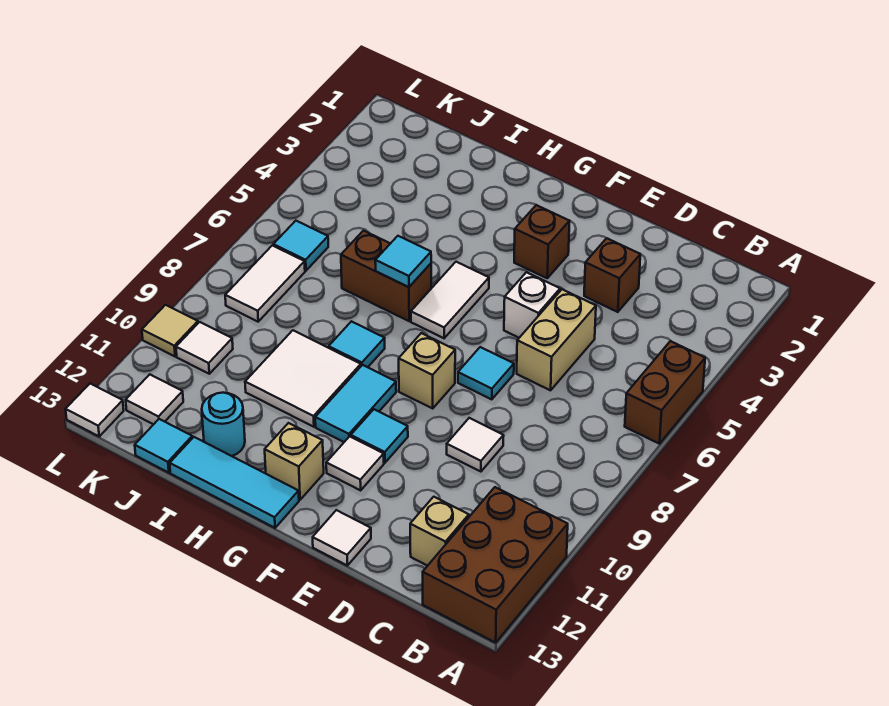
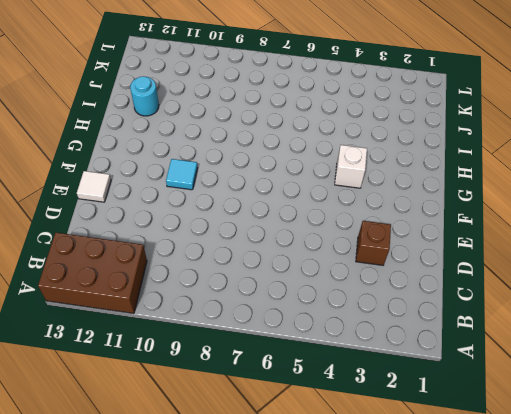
white 1x1 brick [335,145,367,188] -> white 1x1 brick moved to [504,272,560,338]
none -> brown 1x2 brick [625,341,705,444]
none -> tan 1x1 brick [410,497,469,566]
none -> tan 1x2 brick [517,289,596,390]

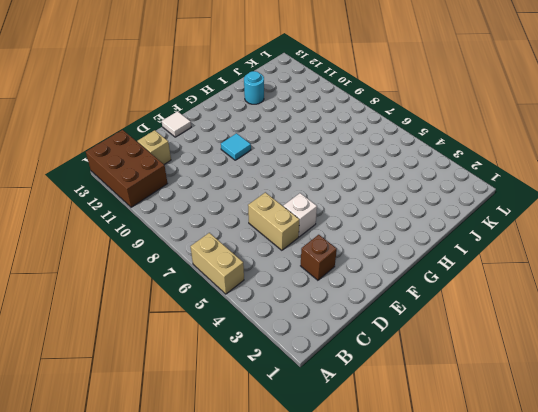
tan 1x2 brick [191,233,244,294] -> brown 1x2 brick [625,341,705,444]
none -> white 1x1 tile [447,418,504,472]
none -> cyan 1x1 tile [458,347,514,399]
none -> brown 1x1 brick [514,205,570,278]

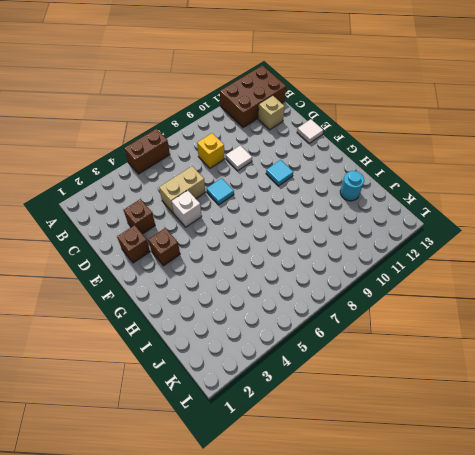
yellow 1x1 brick [197,133,225,168] -> none
brown 1x1 brick [117,225,150,263] -> none
none -> tan 1x1 brick [399,333,455,408]
none -> white 1x1 tile [326,436,384,490]
none -> white 1x2 tile [411,262,489,338]

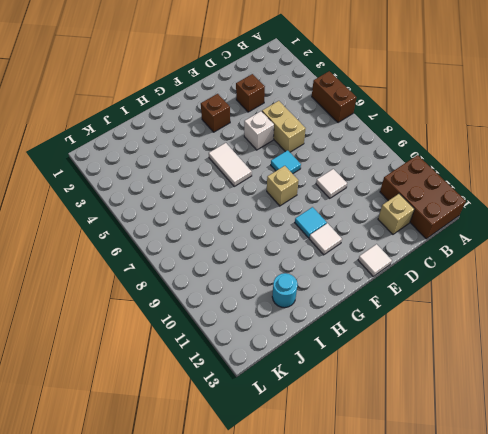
none -> cyan 1x2 tile [315,365,396,442]
none -> tan 1x1 brick [265,423,324,500]
none -> cyan 1x3 tile [170,437,299,528]

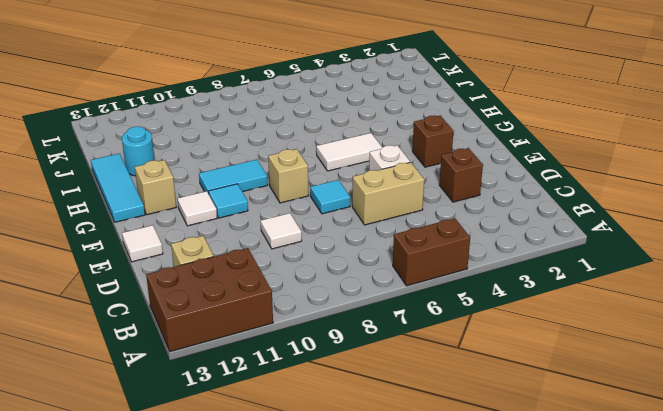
none -> brown 1x2 brick [341,231,431,321]
none -> cyan 1x1 tile [329,321,385,367]
none -> white 2x2 tile [245,330,361,427]

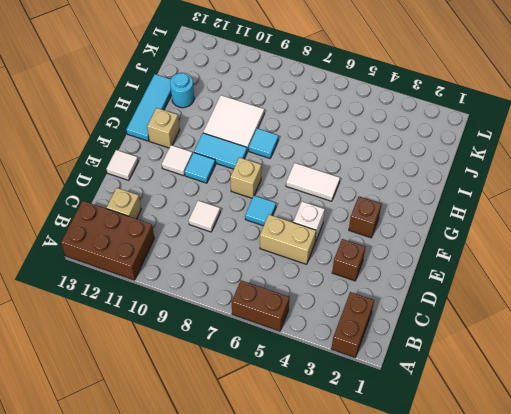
brown 1x2 brick [331,292,374,357] -> brown 1x2 brick moved to [341,231,431,321]
none -> cyan 1x1 tile [135,419,192,473]
none -> cyan 1x1 tile [273,221,328,271]
none -> white 1x2 tile [225,245,305,322]

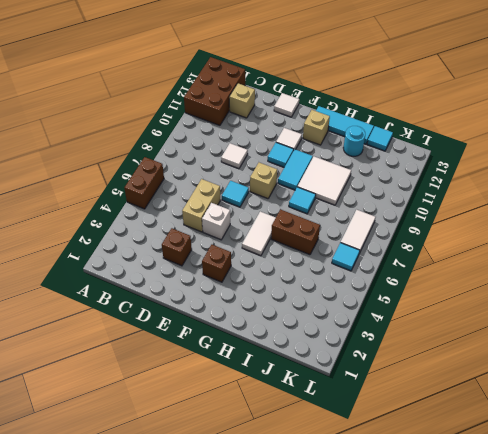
none -> white 1x1 tile [176,322,233,374]
none -> white 1x1 tile [126,375,183,424]
none -> tan 1x1 tile [142,305,198,356]

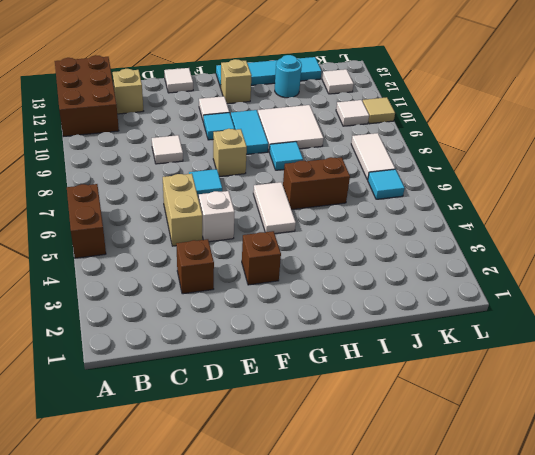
none -> white 1x1 tile [66,384,124,436]
none -> cyan 1x1 tile [375,236,431,287]

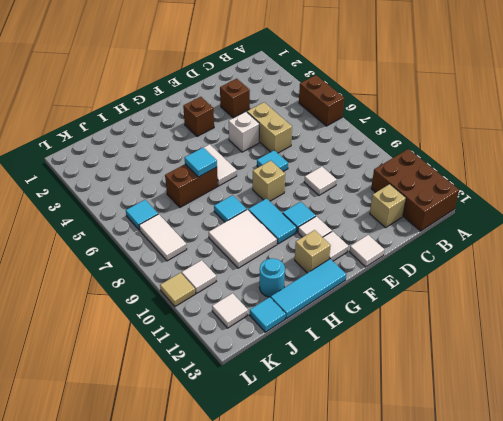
white 1x1 tile [323,231,348,261] -> white 1x1 tile moved to [66,384,124,436]

